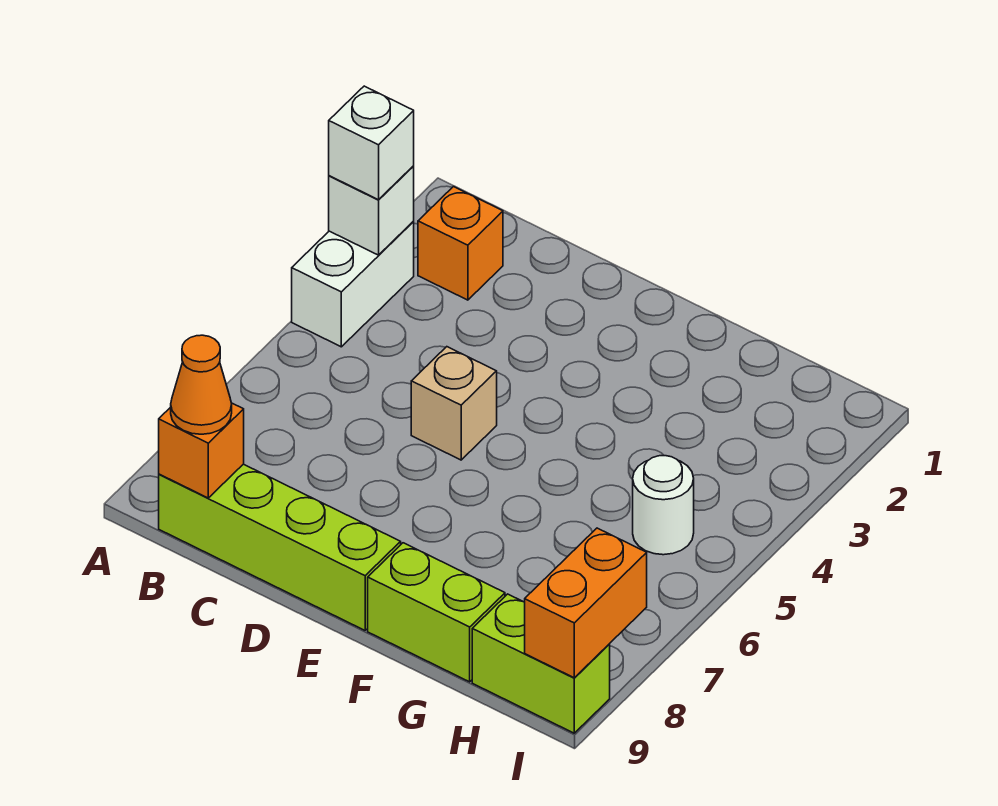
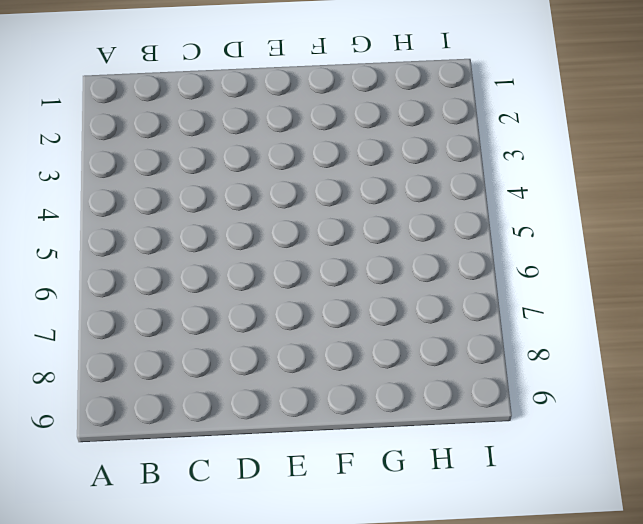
none -> white 1x2 brick [292,222,414,347]
none -> orange 1x1 brick [418,187,503,300]
none -> lime 1x4 brick [159,464,401,630]

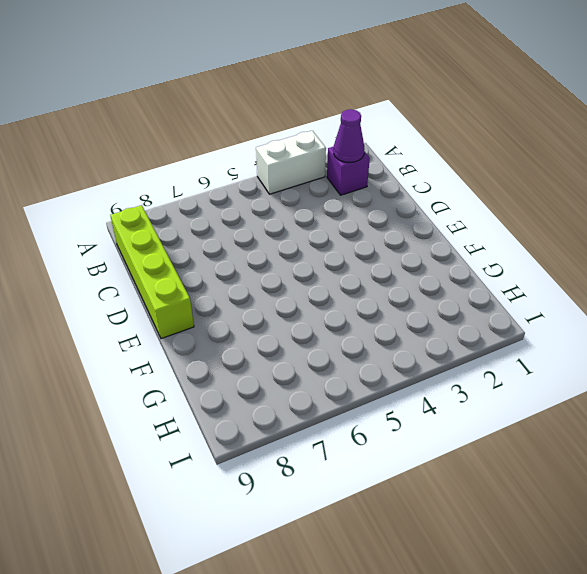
purple 1x1 brick [327,147,370,195] -> orange 1x1 brick [418,187,503,300]
purple 1x1 cone [334,109,364,162] -> none
none -> tan 1x1 brick [411,347,497,460]
none -> lime 1x2 brick [368,543,505,682]
none -> white 1x1 round brick [633,456,694,555]

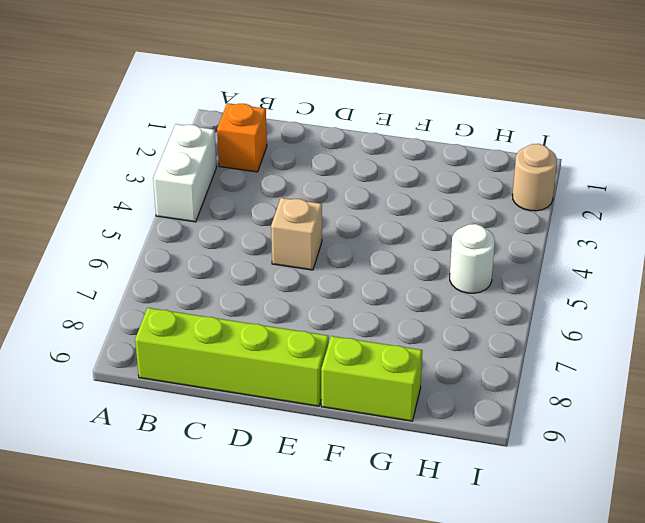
tan 1x1 round brick [512,144,557,211] -> none
none -> lime 1x2 brick [472,594,610,733]
none -> white 1x1 brick [329,166,414,255]
none -> orange 1x1 brick [159,403,244,498]

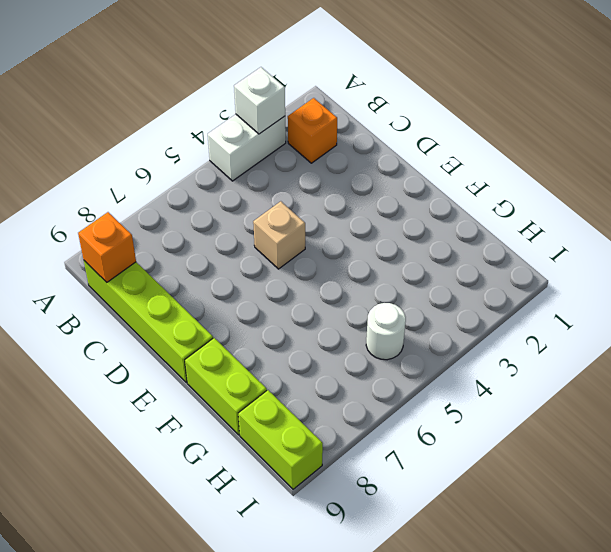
none -> orange 1x2 brick [525,528,647,678]
none -> white 1x1 brick [329,86,414,200]
none -> orange 1x1 cone [171,335,232,434]

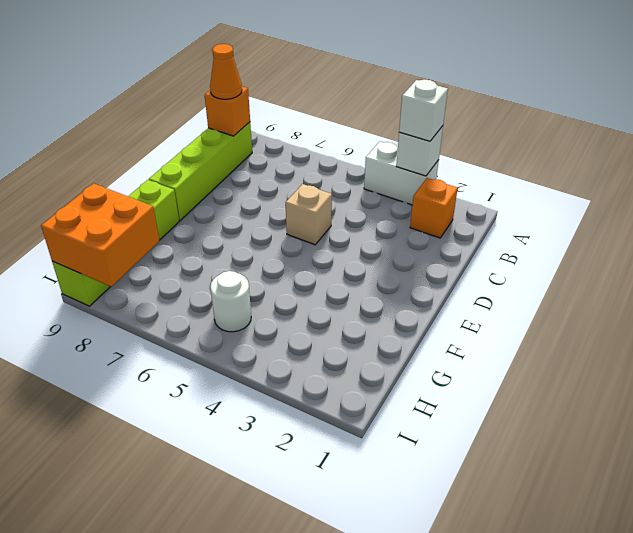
orange 2x2 brick [41,183,159,287] -> orange 1x2 brick [525,528,647,678]

